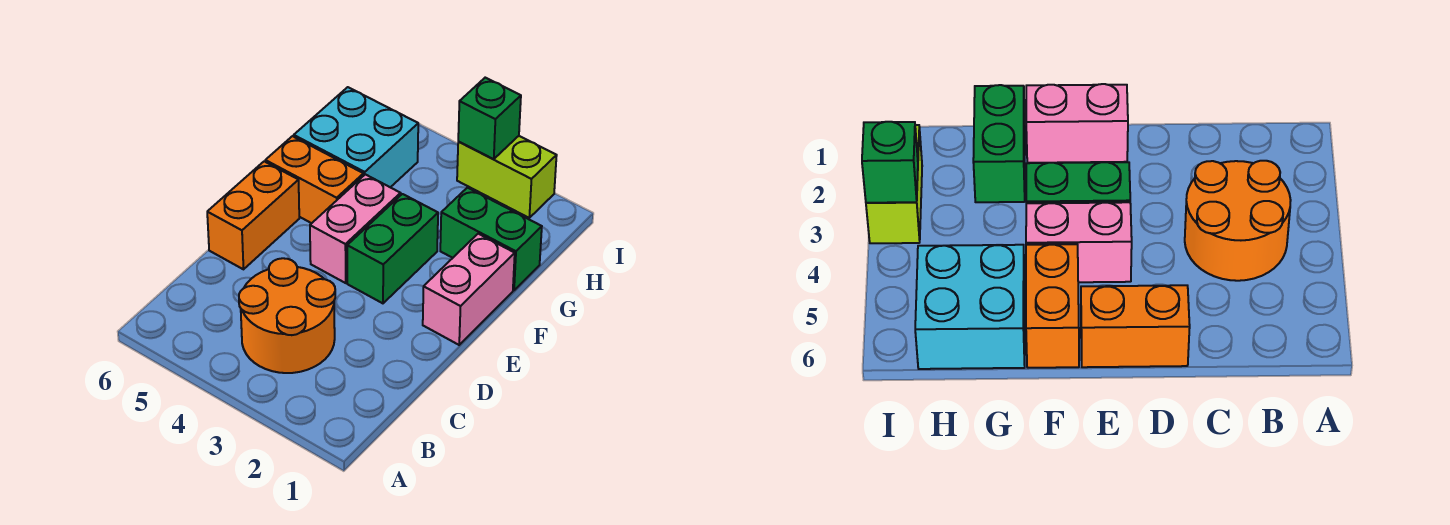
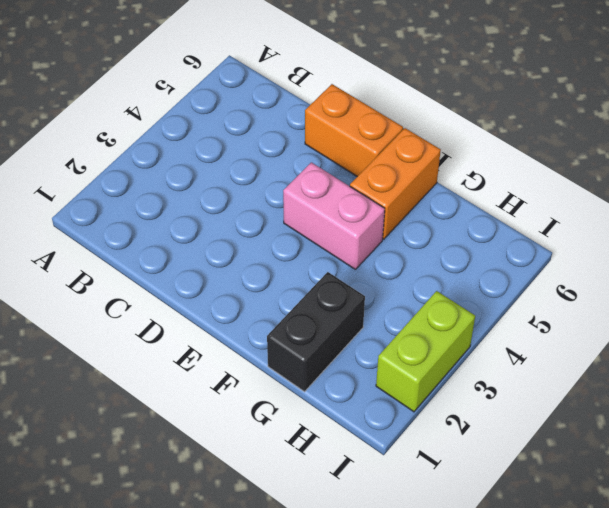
black 1x2 brick [267,272,365,392] -> green 1x2 brick [440,188,542,290]
none -> orange 2x2 round brick [239,258,335,373]
none -> pink 1x2 brick [423,234,515,345]

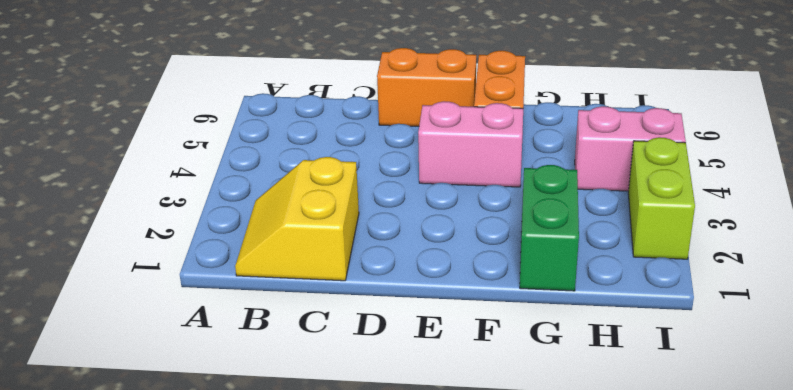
yellow 2x2 slope [235,157,359,281] -> none
pink 1x2 brick [575,106,686,191] -> pink 1x2 brick moved to [423,234,515,345]
none -> orange 2x2 round brick [239,258,335,373]
none -> green 1x2 brick [347,194,438,303]

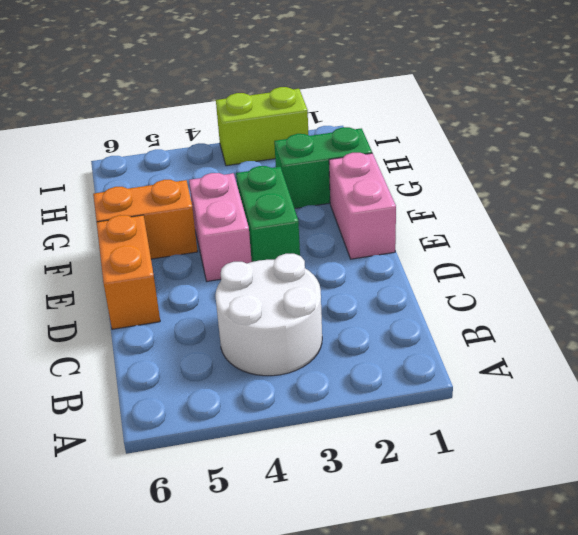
white 2x2 round brick [215,254,322,376] -> orange 2x2 round brick [239,258,335,373]
none -> cyan 2x2 brick [294,87,418,187]
none -> green 1x1 brick [458,78,521,159]

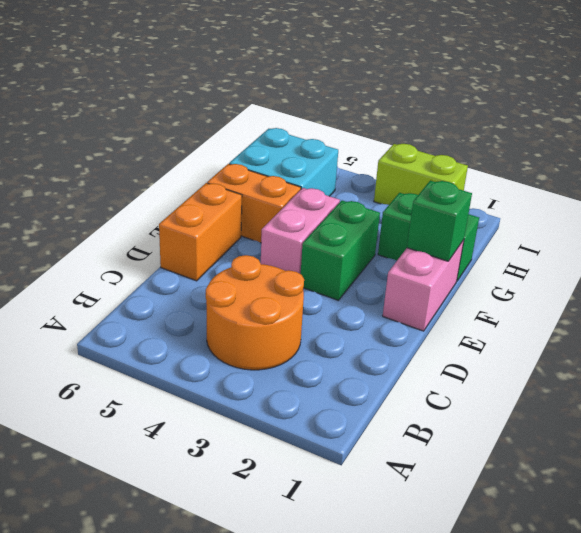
green 1x1 brick [407,181,472,261] -> green 1x1 brick moved to [458,78,521,159]

